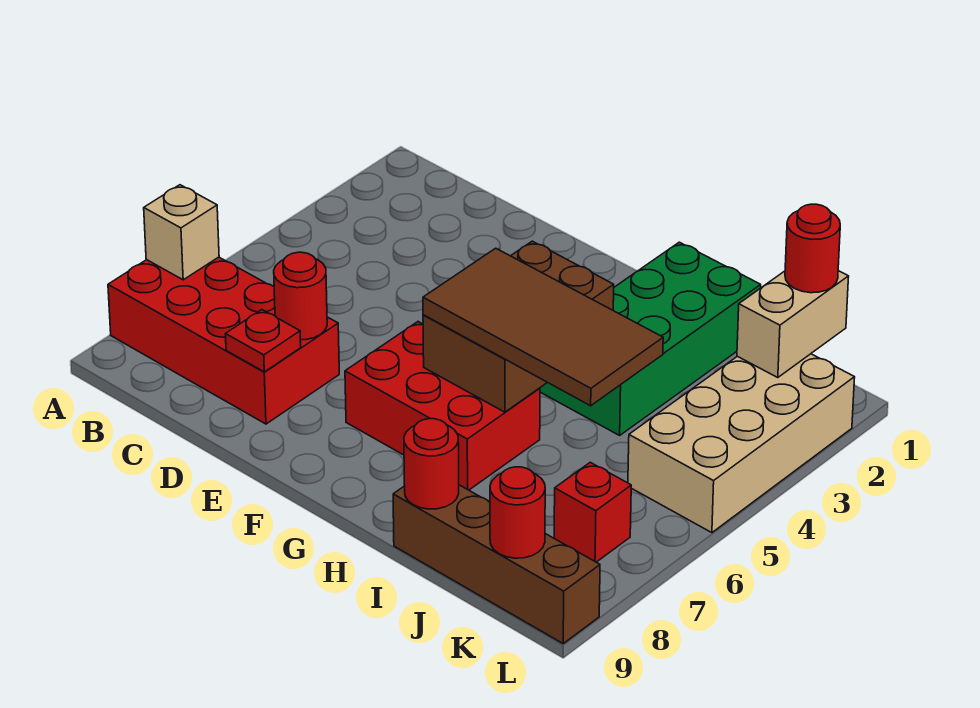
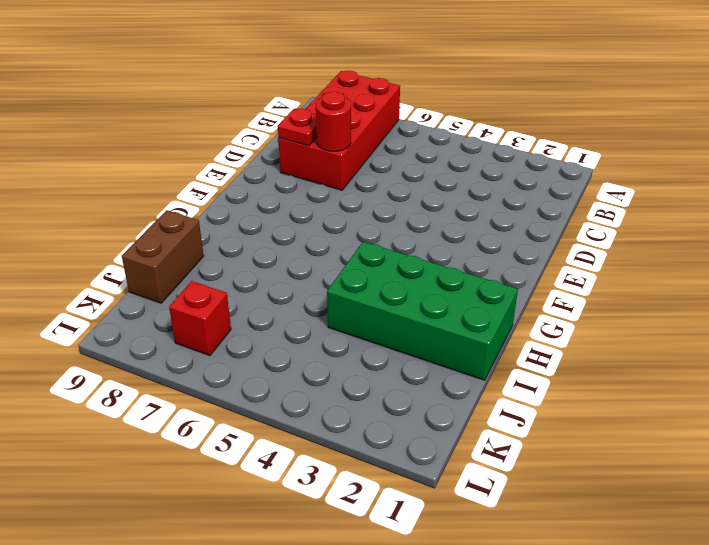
brown 1x2 brick [122,210,204,303] -> brown 1x4 brick [393,485,600,643]
none -> red 2x3 brick [345,322,540,490]
none -> tan 2x4 brick [628,354,855,533]
none -> tan 1x1 brick [144,185,219,280]

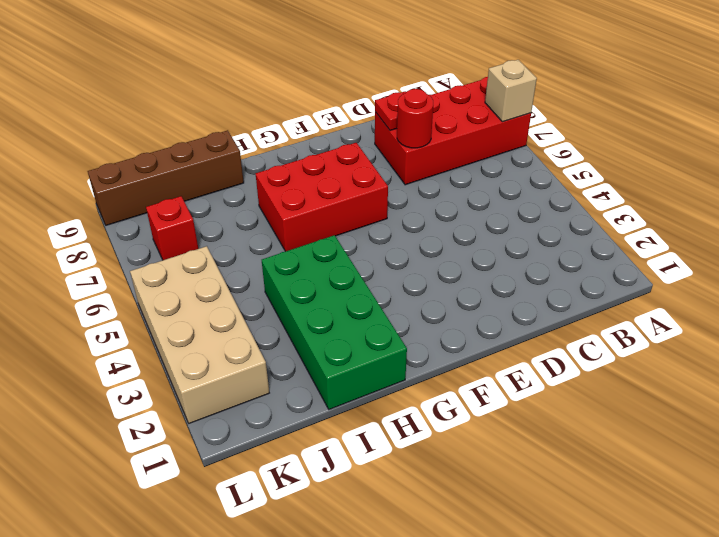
none -> brown 2x3 brick [423,241,614,412]
none -> red 1x1 round brick [404,419,459,509]
none -> tan 1x2 brick [737,271,849,378]

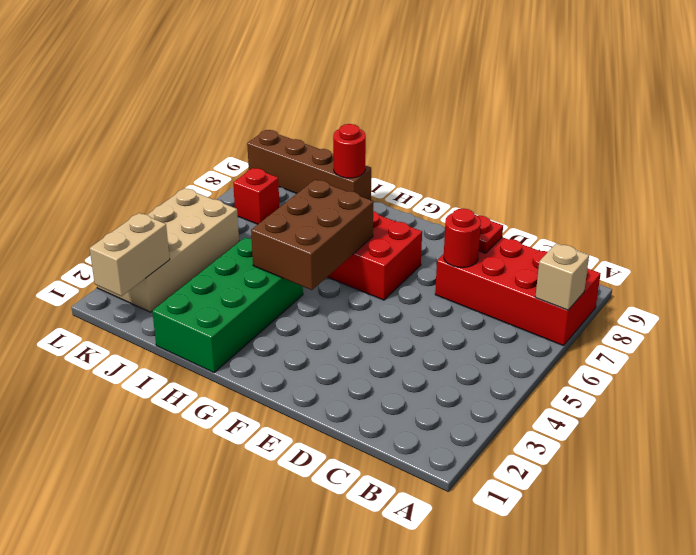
none -> red 1x1 round brick [490,467,545,558]
none -> brown 2x4 tile [423,248,663,406]
none -> red 1x1 round brick [785,204,840,293]

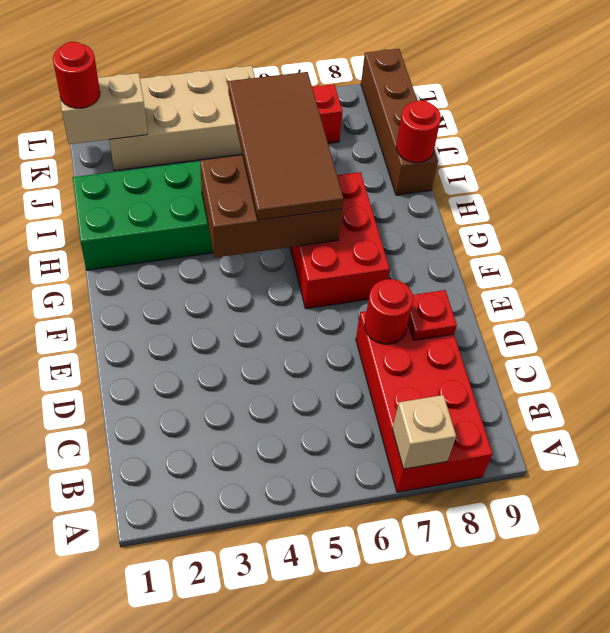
none -> red 1x1 round brick [490,467,545,558]

